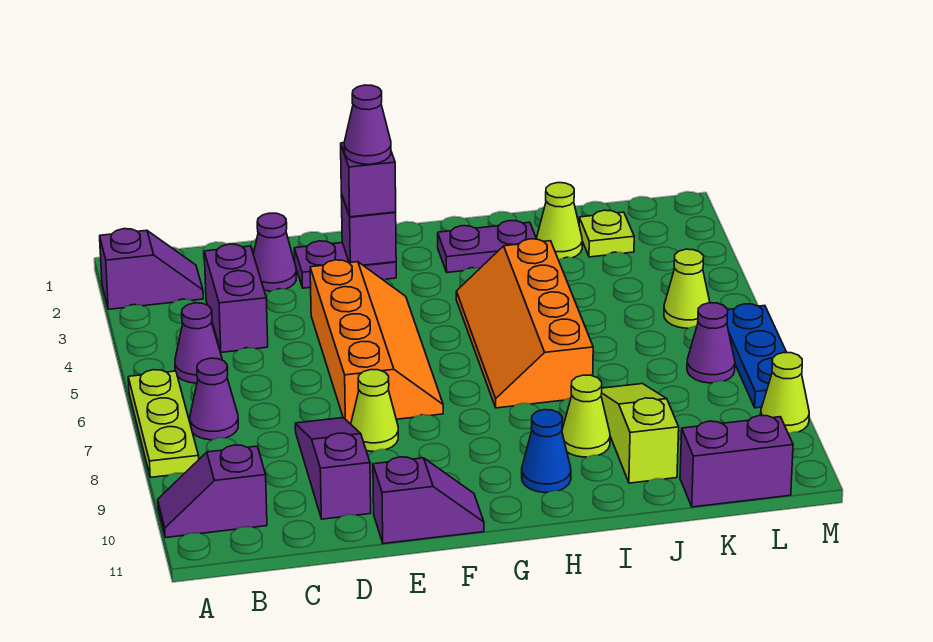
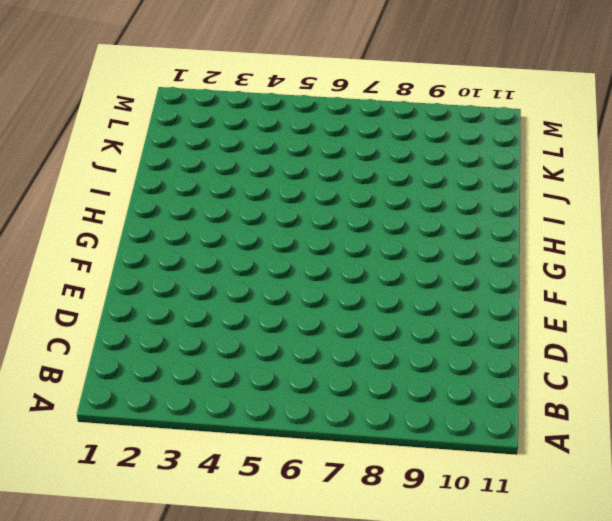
none -> purple 1x2 slope [100,229,203,309]
none -> lime 1x3 plate [128,370,199,477]
none -> purple 1x2 slope [158,445,267,538]

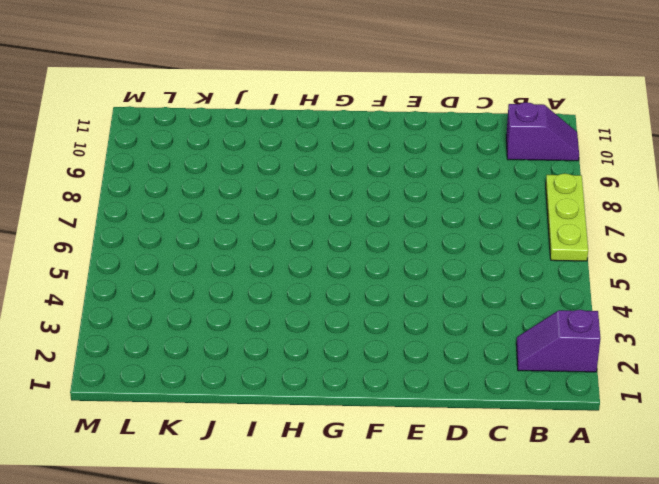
none -> purple 1x1 cone [175,303,222,383]
none -> purple 1x1 cone [190,358,238,440]
none -> purple 1x2 brick [204,244,268,352]

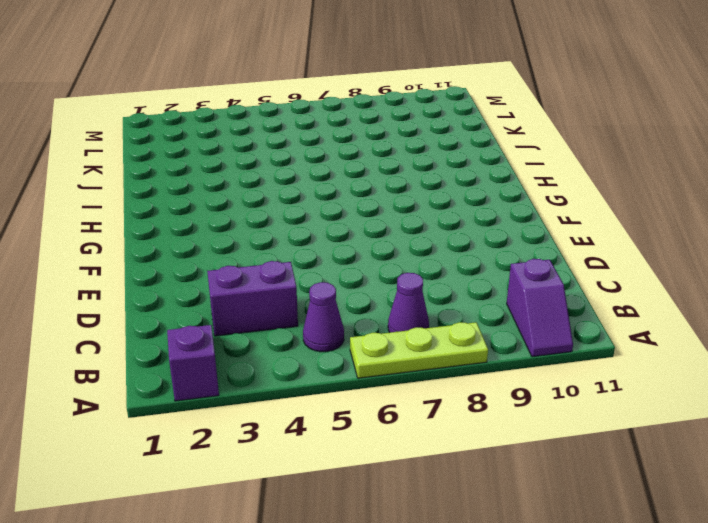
none -> purple 1x1 cone [253,213,296,291]
none -> purple 1x3 slope [295,418,371,519]
none -> purple 1x2 plate [294,241,396,288]

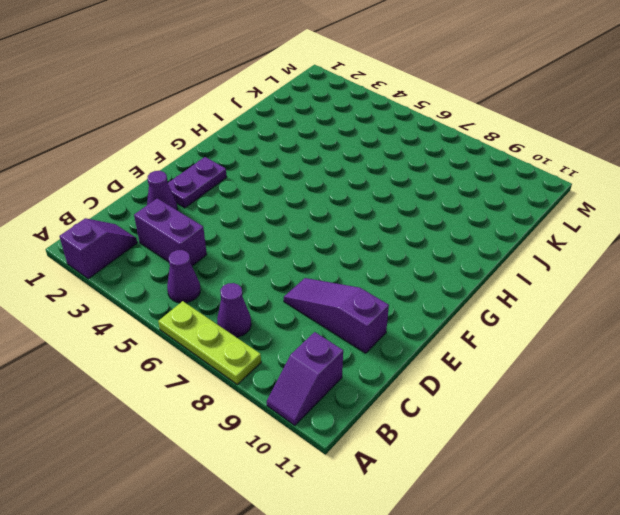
none -> orange 2x4 slope [310,260,443,424]
none -> lime 1x1 cone [351,370,398,451]
none -> purple 1x2 slope [373,457,484,544]

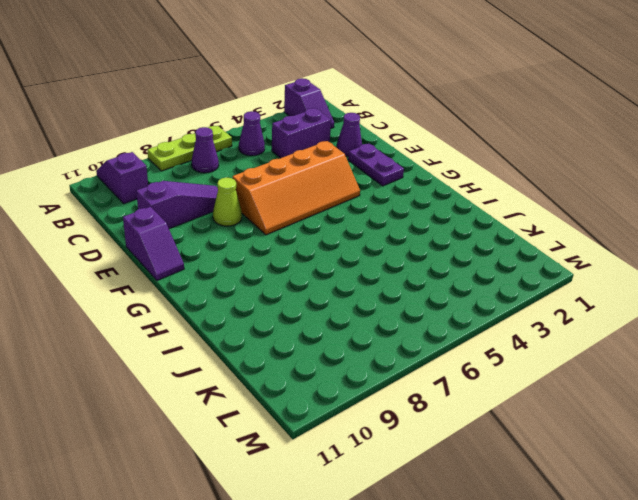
none -> purple 1x2 plate [438,221,536,273]
none -> orange 2x4 slope [456,239,593,408]
none -> blue 1x1 cone [522,410,571,493]

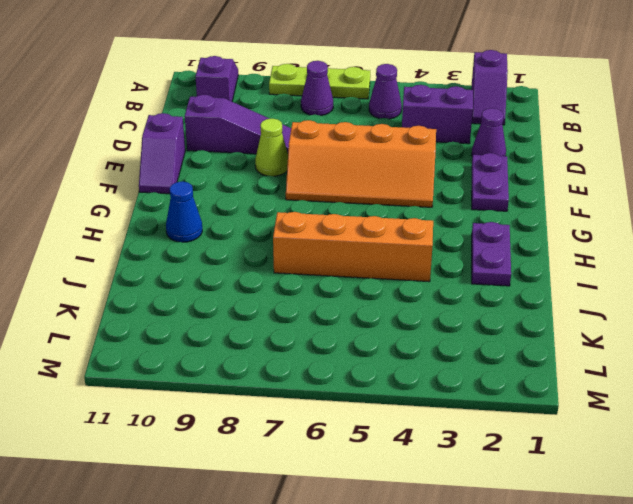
none -> lime 1x1 cone [562,375,610,457]
none -> lime 1x1 cone [537,183,582,260]
none -> lime 1x3 slope [601,384,679,483]

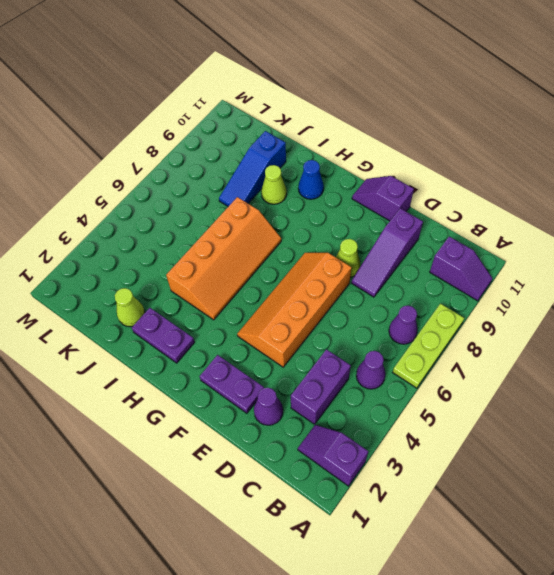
blue 1x3 slope [219,131,286,207] -> lime 1x3 slope [601,384,679,483]
none -> lime 1x1 plate [579,210,634,257]
none -> purple 1x2 brick [680,415,793,507]
none -> lime 1x1 cone [664,249,710,328]

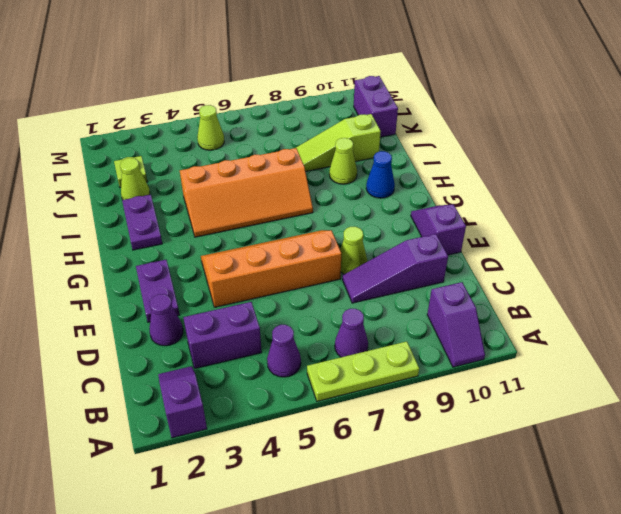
none -> purple 1x1 cone [687,303,735,383]
none -> blue 1x3 plate [727,304,787,408]
none -> lime 1x1 cone [761,353,809,433]

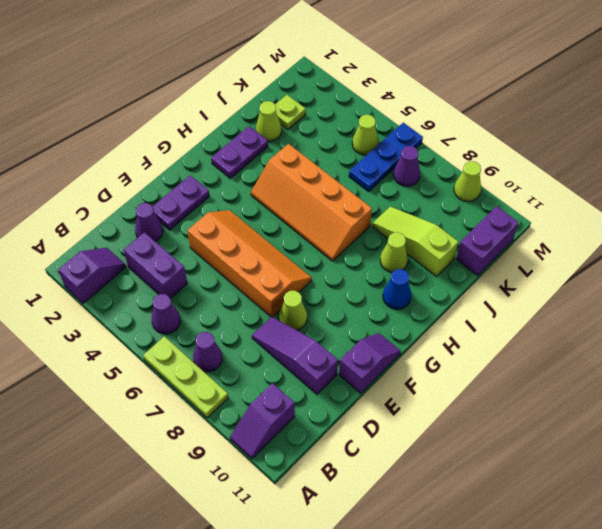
blue 1x3 plate [349,123,423,192] -> blue 1x3 plate turned to [727,304,787,408]
none -> purple 1x1 brick [341,194,396,265]
none -> purple 1x1 brick [341,143,396,217]
none -> purple 1x1 cone [344,85,391,164]

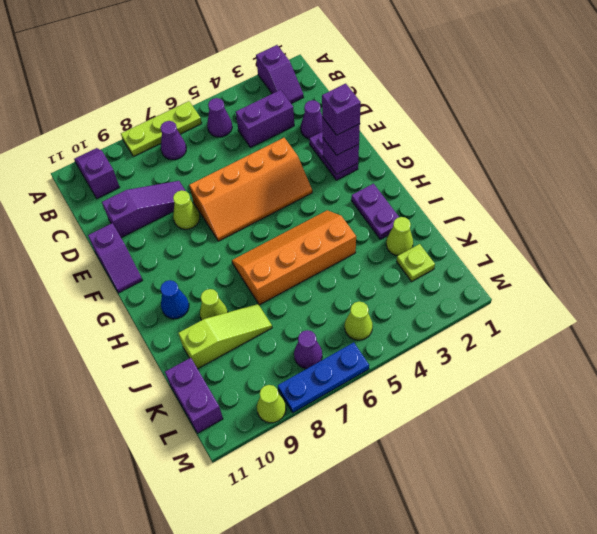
purple 1x1 brick [322,84,361,135] -> purple 1x1 cone [344,85,391,164]

